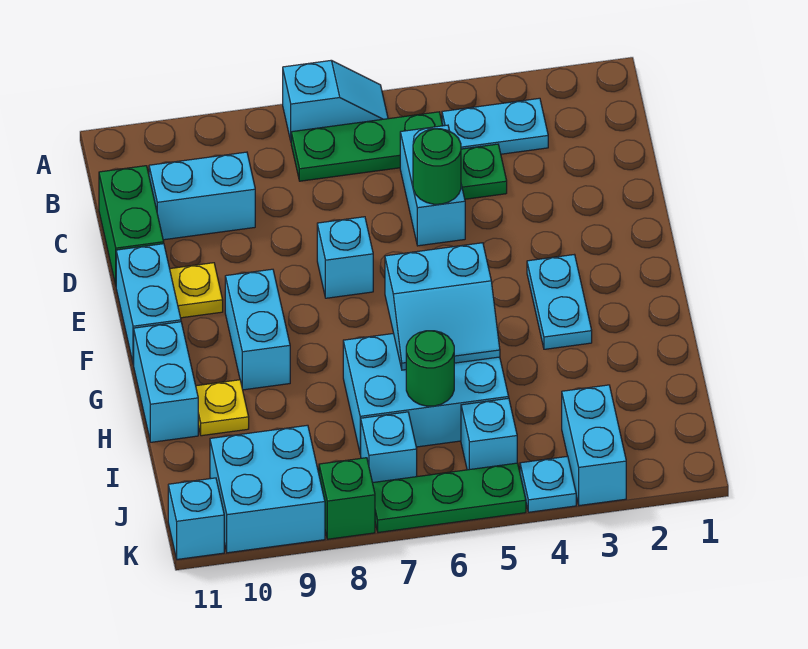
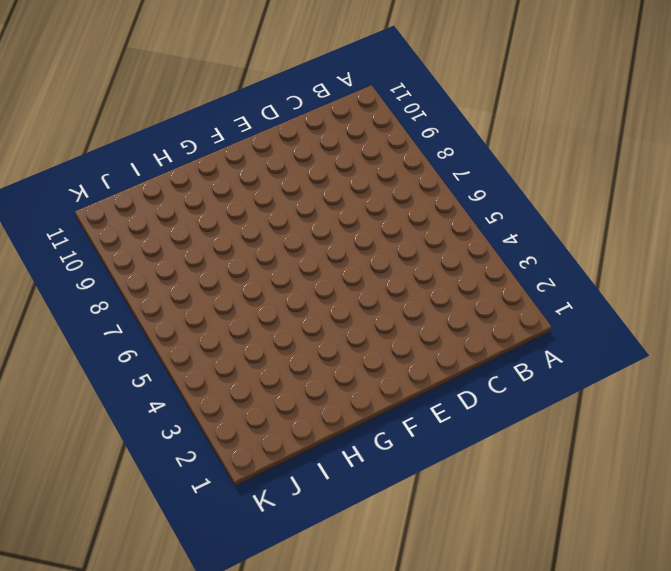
none -> cyan 1x2 slope [283,60,388,141]
none -> cyan 1x2 plate [442,98,548,154]
none -> green 1x3 plate [291,112,443,181]

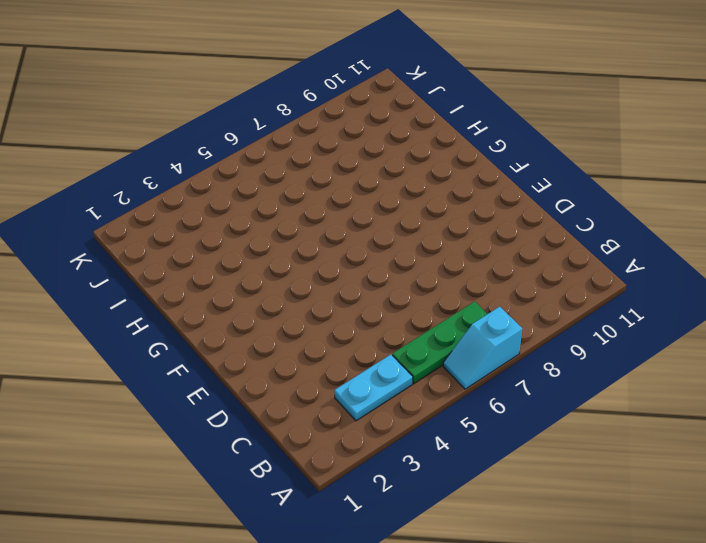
none -> green 1x1 plate [461,144,507,199]
none -> cyan 1x2 brick [400,125,465,246]
none -> cyan 1x2 brick [149,152,255,240]

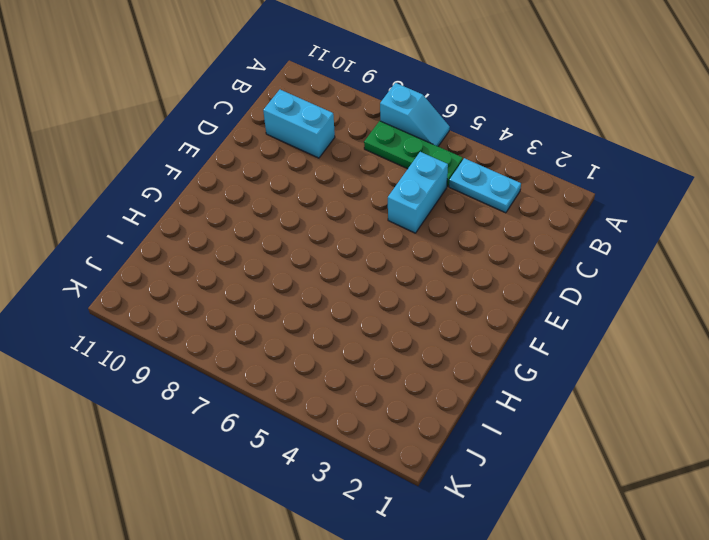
none -> green 1x1 plate [461,144,507,199]
none -> green 1x2 brick [99,166,164,285]
none -> cyan 1x1 brick [317,217,373,298]

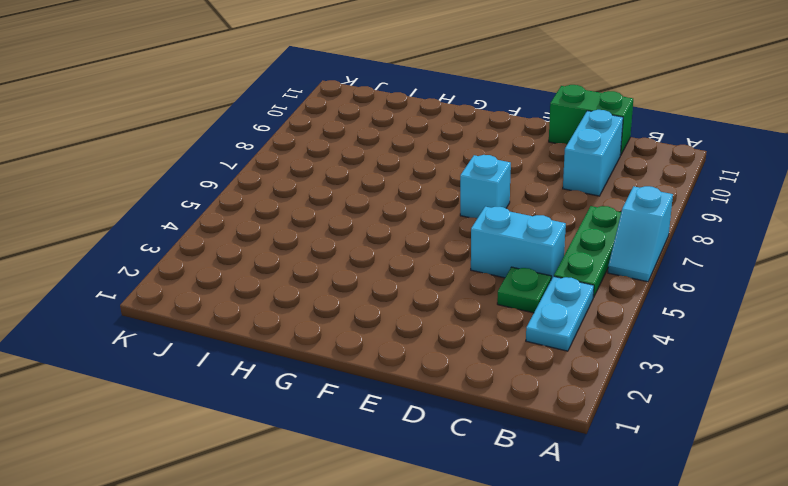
none -> yellow 1x1 plate [170,263,223,318]
none -> cyan 1x2 brick [116,244,181,364]
none -> cyan 1x2 plate [527,255,592,349]

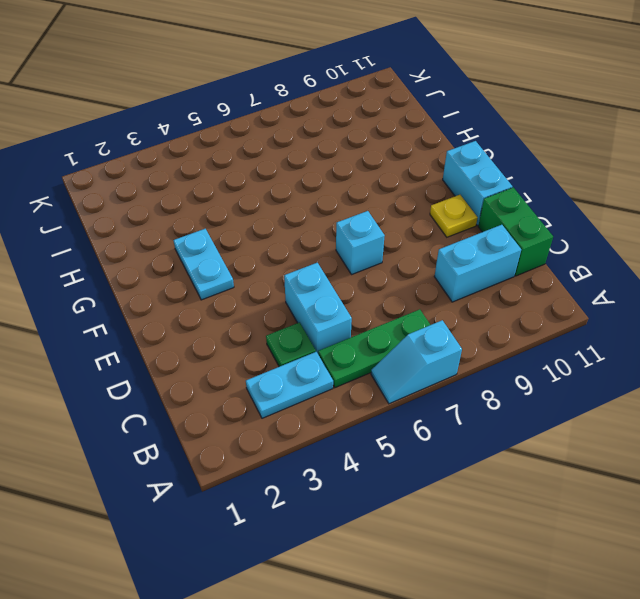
none -> cyan 1x2 brick [225,269,290,390]
none -> cyan 1x2 brick [134,322,198,442]
none -> cyan 2x3 brick [343,333,509,454]

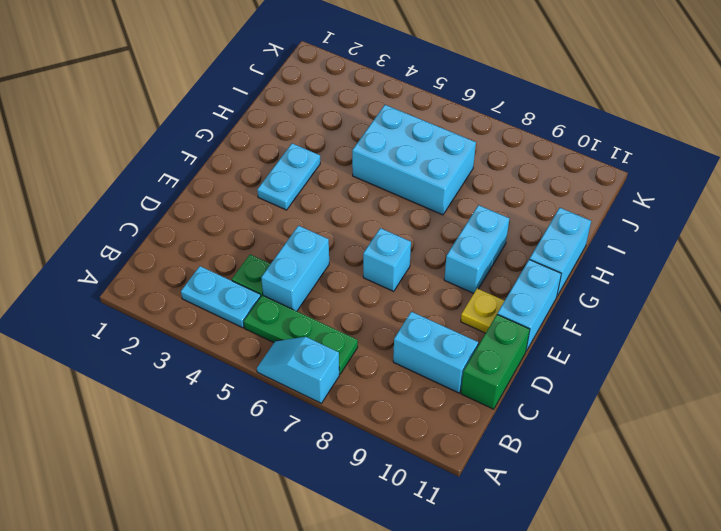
none -> yellow 1x1 plate [196,380,249,436]
none -> cyan 1x2 brick [562,385,626,506]
none -> cyan 1x1 brick [461,398,517,470]

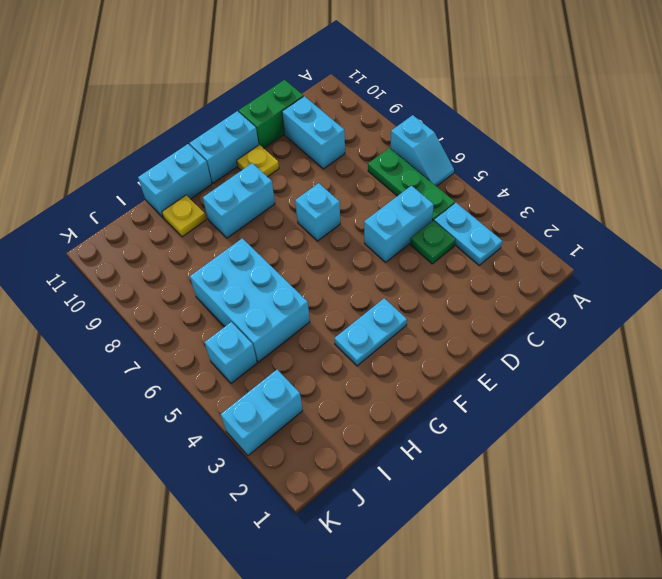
none -> cyan 1x1 brick [360,412,417,483]
none -> cyan 2x2 brick [210,425,325,553]
none -> cyan 1x1 plate [520,456,576,512]

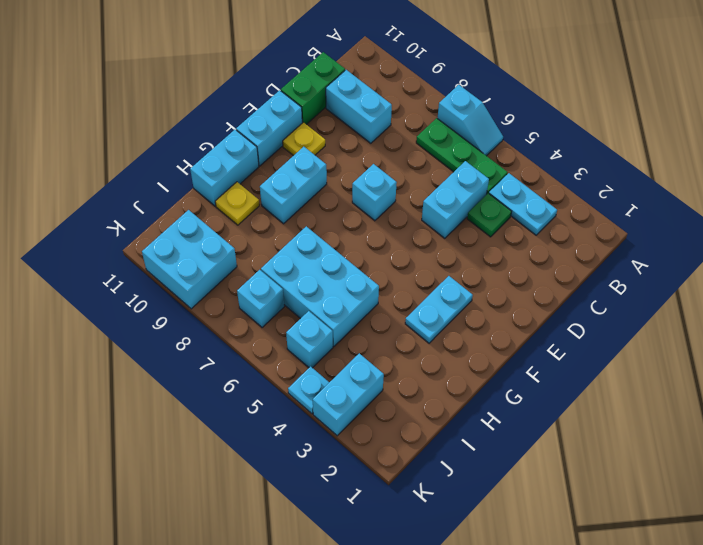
none -> green 1x3 plate [373,463,526,533]
none -> green 1x1 brick [319,458,375,539]
none -> cyan 1x1 brick [168,478,224,559]

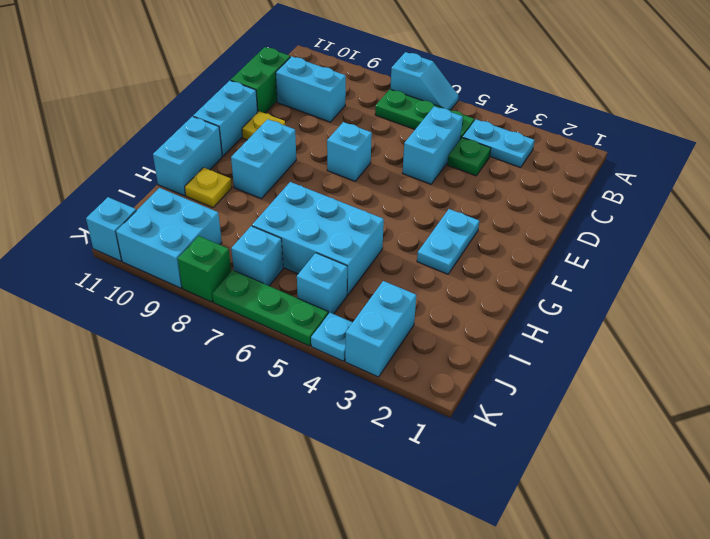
none -> green 1x1 round brick [413,129,461,204]
none -> cyan 2x2 slope [385,243,500,370]
none -> green 1x1 round brick [406,331,454,406]

